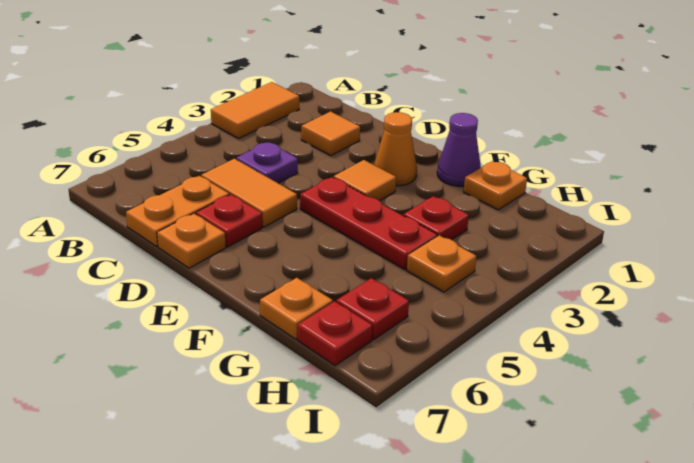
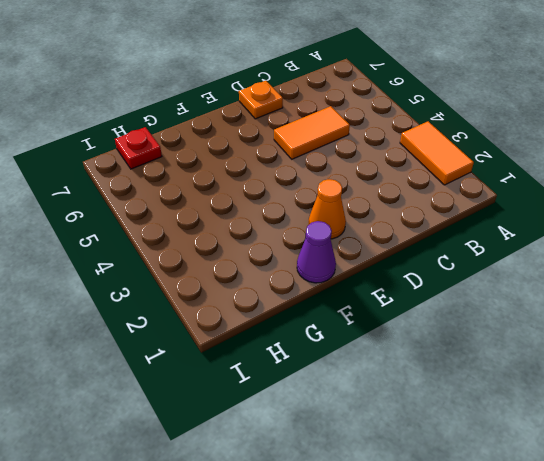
none -> orange 1x1 tile [301,111,360,156]
none -> purple 1x1 plate [236,142,298,183]
none -> orange 1x2 plate [126,176,229,247]

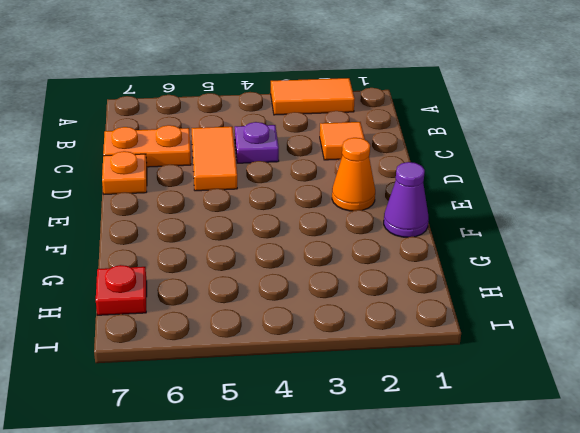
none -> red 1x1 plate [196,194,262,247]
none -> orange 1x1 tile [334,160,396,201]
none -> red 1x3 plate [300,177,437,270]

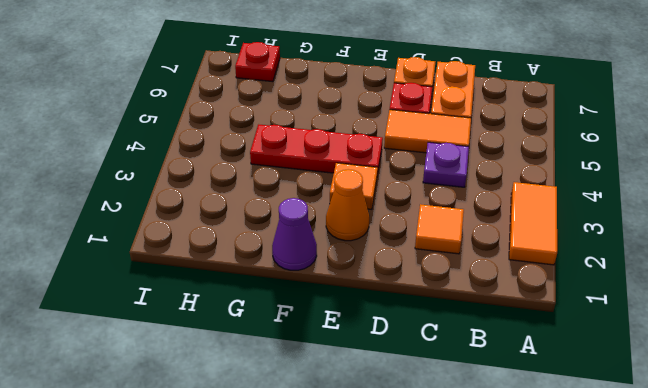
none -> orange 1x1 plate [464,161,527,210]
none -> red 1x1 plate [403,196,469,240]
none -> orange 1x1 plate [260,278,333,339]

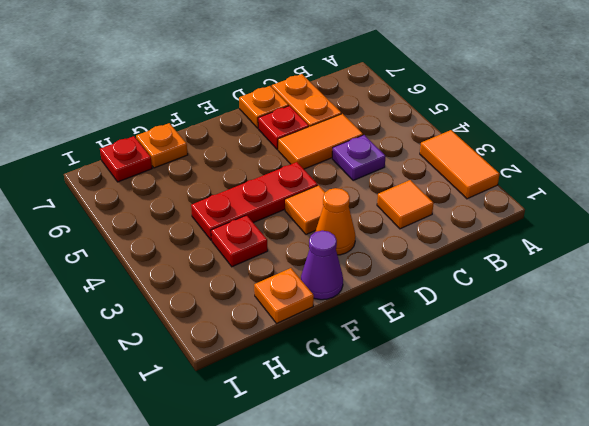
none -> orange 1x1 plate [407,235,476,292]
none -> red 1x1 plate [336,278,409,340]

